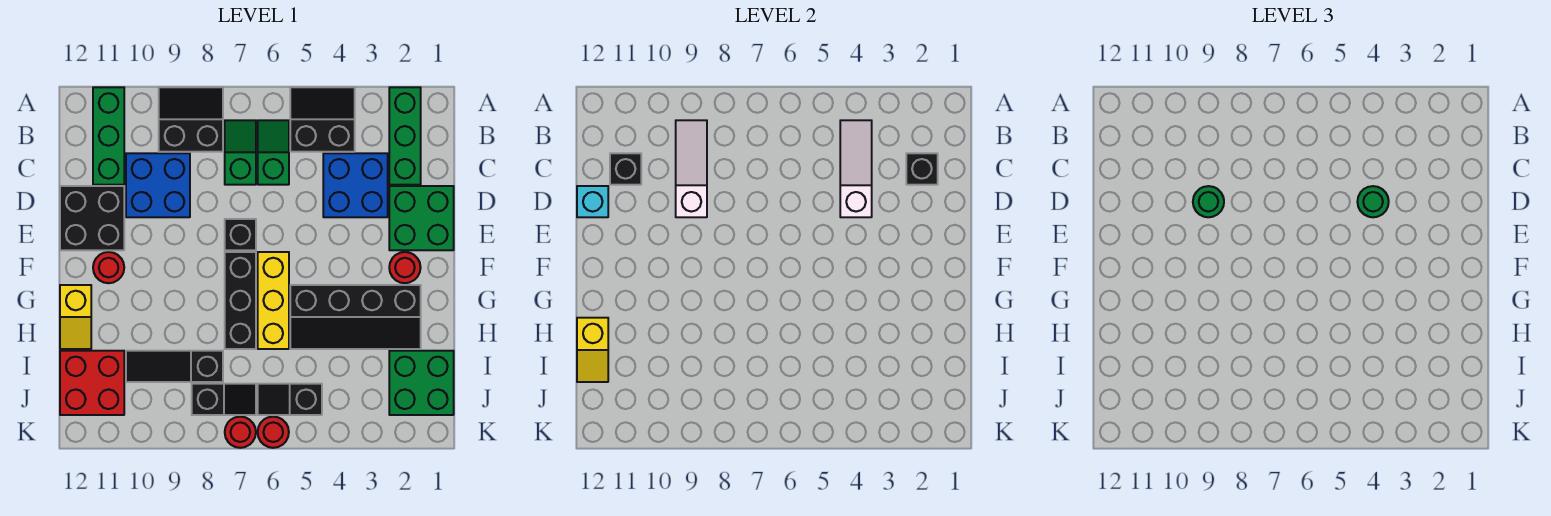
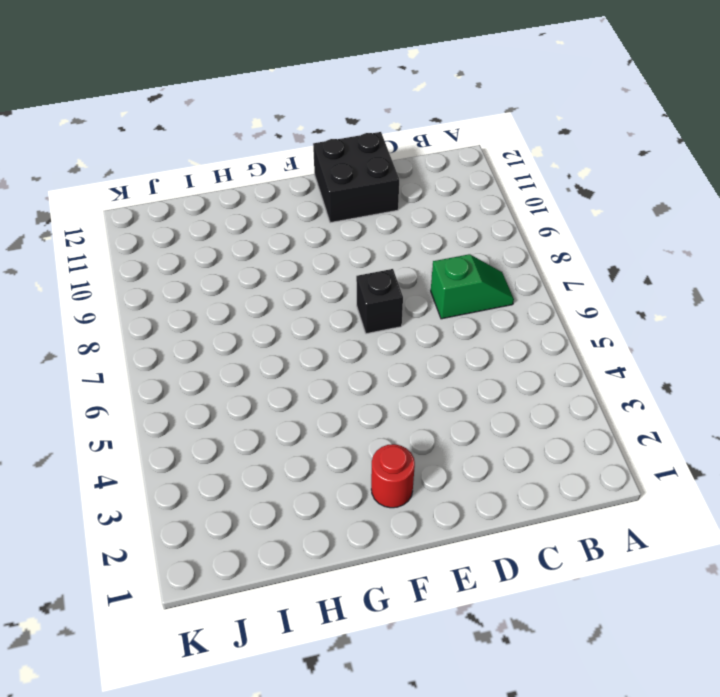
none -> green 1x3 brick [389,87,421,185]
none -> black 2x2 slope [290,87,355,152]
none -> black 2x2 slope [159,87,223,152]
none -> green 1x3 brick [93,87,124,185]

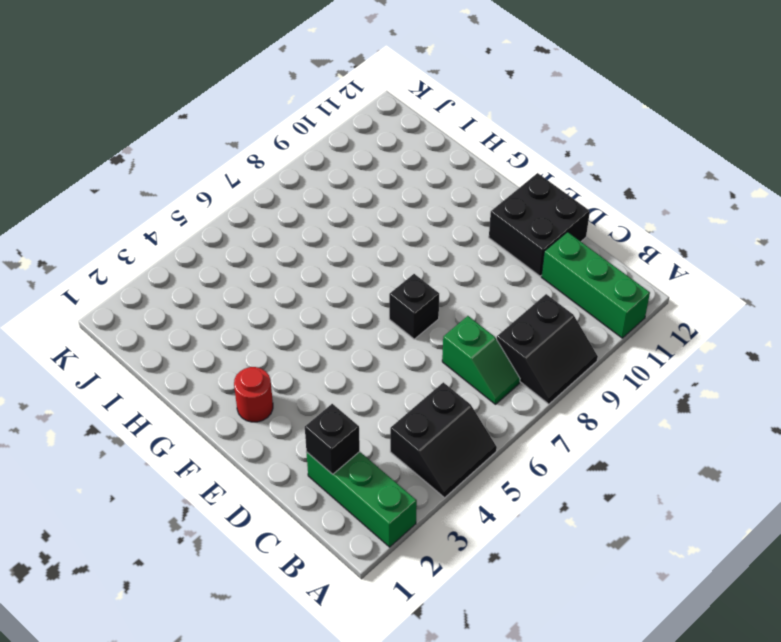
none -> green 1x2 slope [258,120,289,185]
none -> blue 2x2 brick [323,153,388,217]
none -> blue 2x2 brick [126,153,190,217]
none -> green 2x2 brick [389,186,454,250]

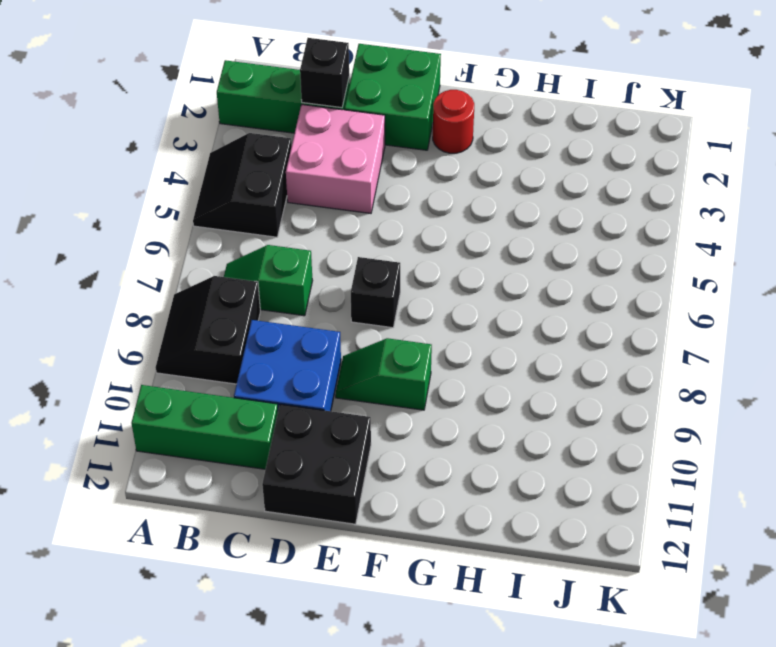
pink 2x2 brick [286,105,385,213] -> blue 2x2 brick [323,153,388,217]
green 1x2 slope [336,338,432,410] -> green 1x2 slope moved to [258,120,289,185]
none -> yellow 1x3 brick [258,252,289,349]
none -> black 1x3 brick [225,252,256,349]
none -> red 1x1 round brick [93,252,124,283]
none -> black 2x4 slope [290,285,421,349]

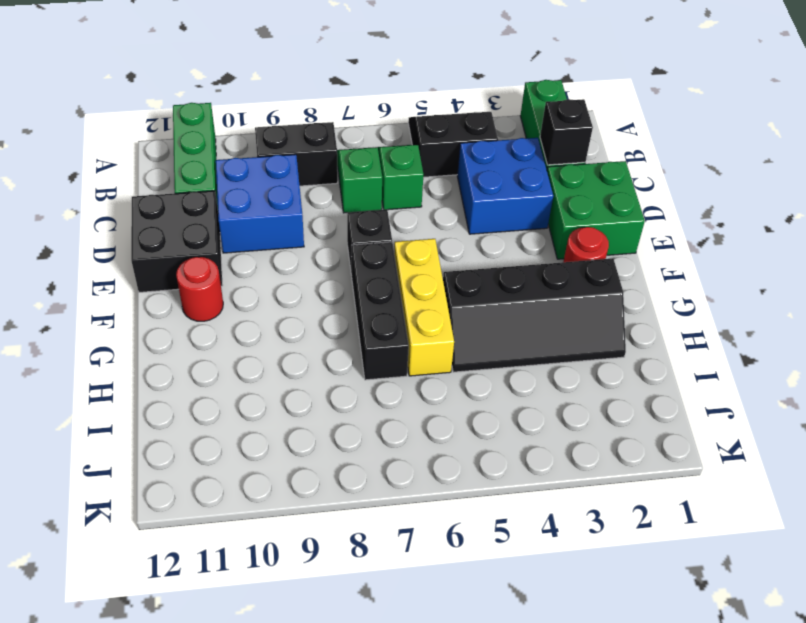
none -> yellow 1x2 slope [60,285,91,349]
none -> green 2x2 brick [389,351,454,415]
none -> black 1x3 slope [126,351,223,382]
none -> red 2x2 brick [60,351,124,415]

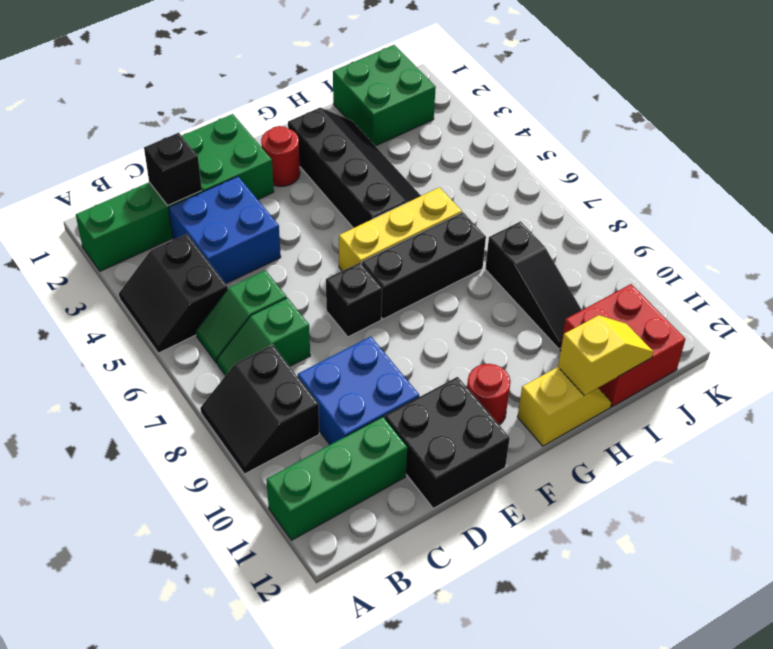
none -> black 1x2 slope [258,384,322,415]
none -> black 1x2 slope [192,384,256,415]
none -> red 1x1 round brick [258,417,289,448]
none -> red 1x1 round brick [225,417,256,448]

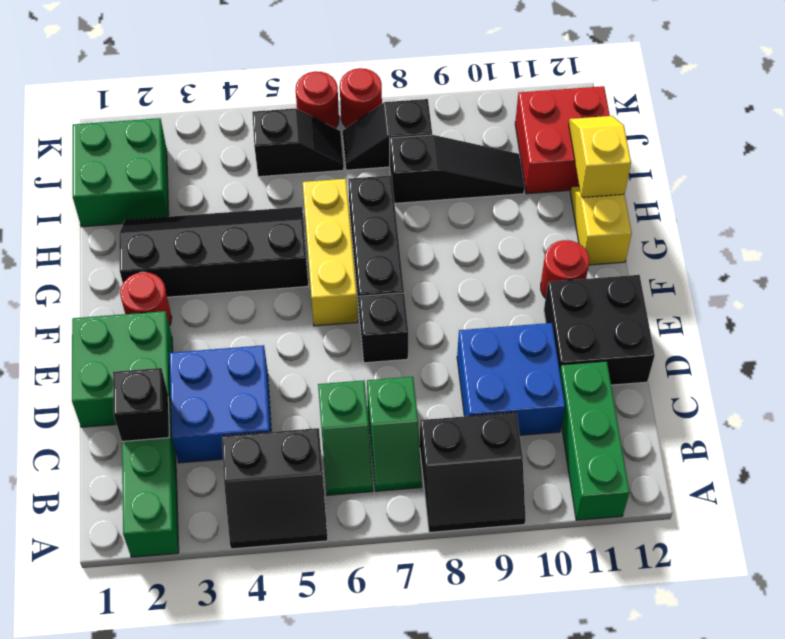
none -> white 1x3 slope [840,120,872,217]
none -> white 1x3 slope [676,120,707,217]
none -> black 1x1 brick [610,153,641,185]
none -> cyan 1x1 brick [577,186,608,217]

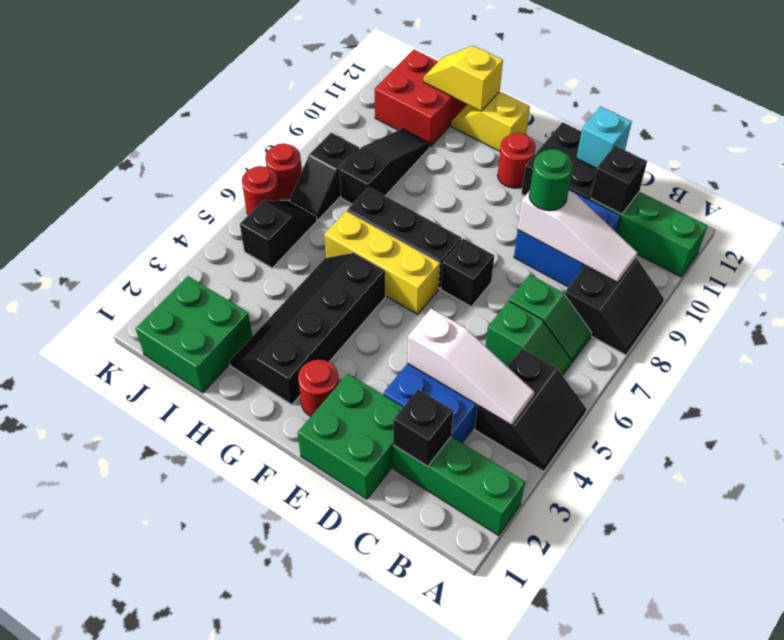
none -> green 1x1 round brick [1357,186,1389,217]

